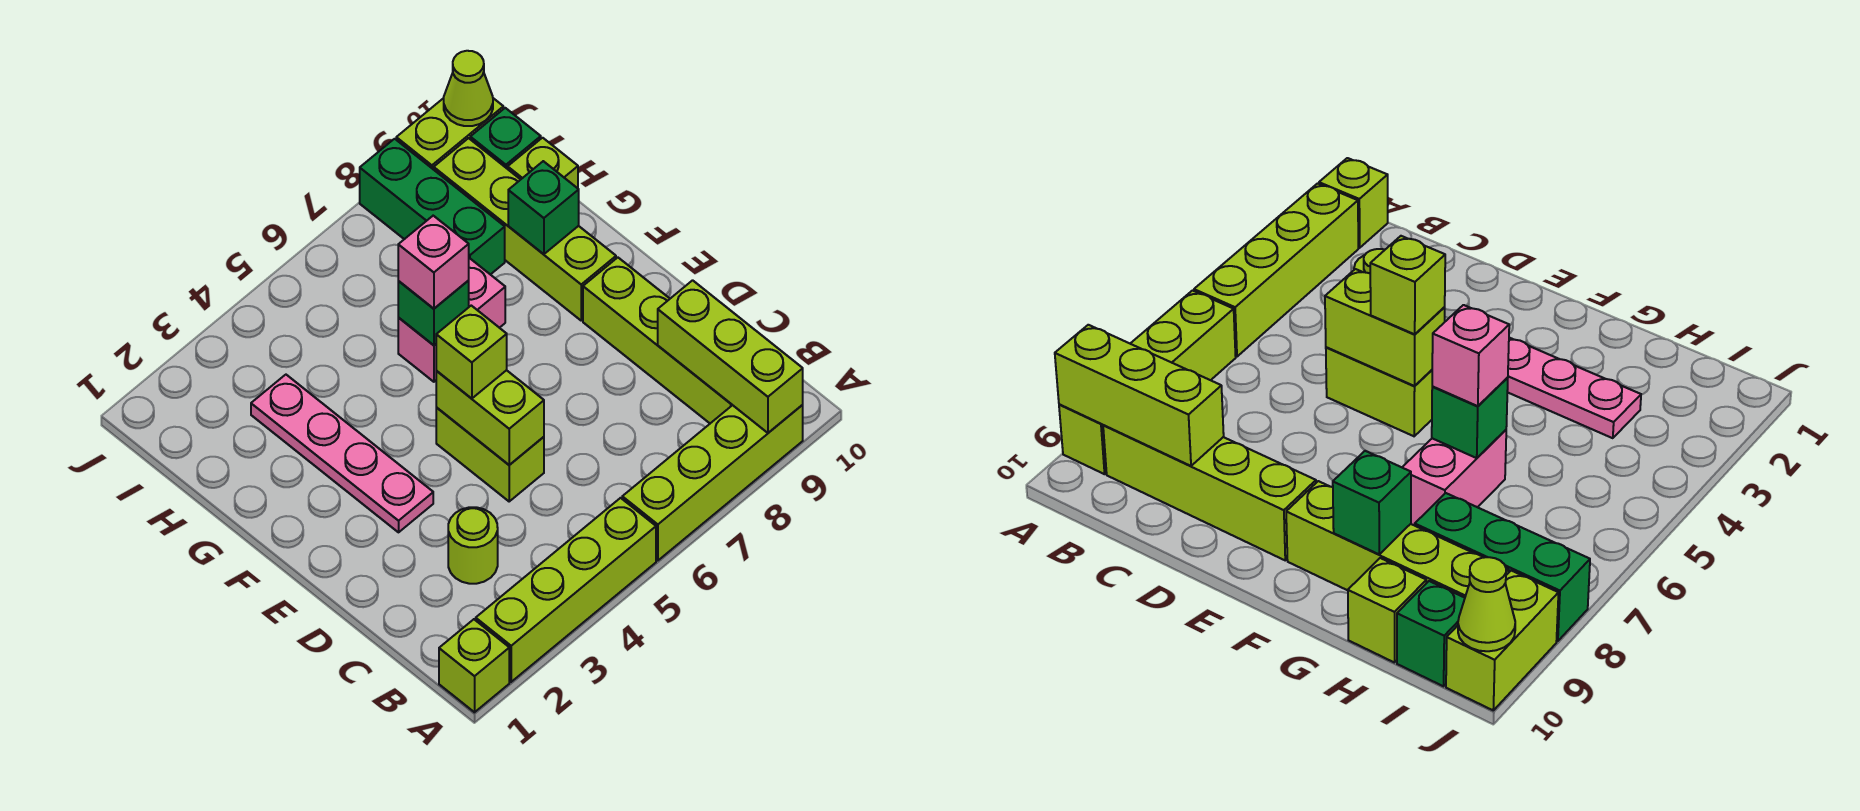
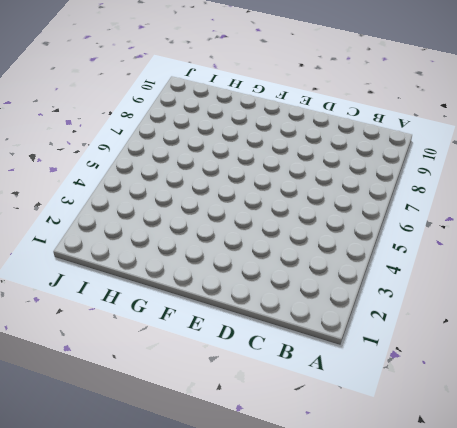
none -> lime 1x1 brick [439,619,509,712]
none -> lime 1x4 brick [476,498,656,682]
none -> lime 1x4 brick [622,405,803,561]

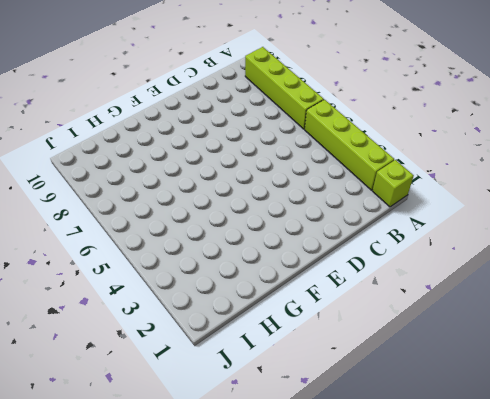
none -> lime 1x4 brick [583,258,732,423]
none -> lime 1x1 round brick [448,507,498,584]
none -> lime 1x2 brick [436,408,544,501]

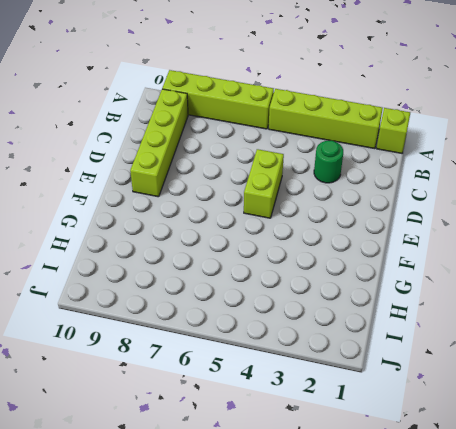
green 1x1 round brick [314,141,343,183] -> lime 1x1 round brick [448,507,498,584]
none -> pink 1x4 plate [251,375,433,532]
none -> lime 1x4 brick [434,138,616,320]
none -> pink 1x2 brick [398,259,505,382]

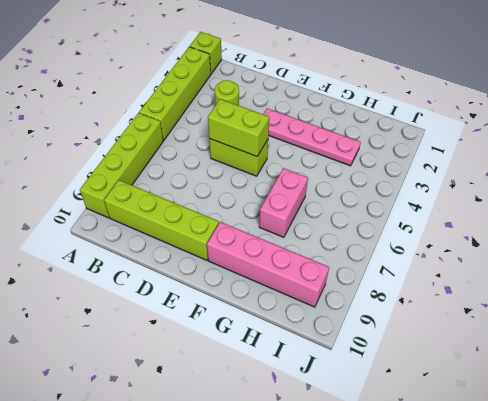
pink 1x4 brick [207,222,329,307] -> lime 1x4 brick [434,138,616,320]
none -> green 1x3 brick [360,139,505,275]
none -> lime 1x1 brick [508,138,578,188]
none -> green 1x1 brick [470,108,541,169]

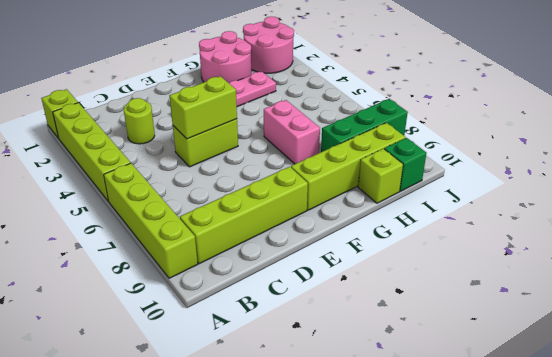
pink 2x2 round brick [199,31,251,83] -> none
pink 2x2 round brick [243,17,294,73] -> none
none -> lime 1x2 brick [396,98,503,170]
none -> lime 1x3 brick [658,280,803,433]
none -> green 1x1 brick [398,281,469,345]

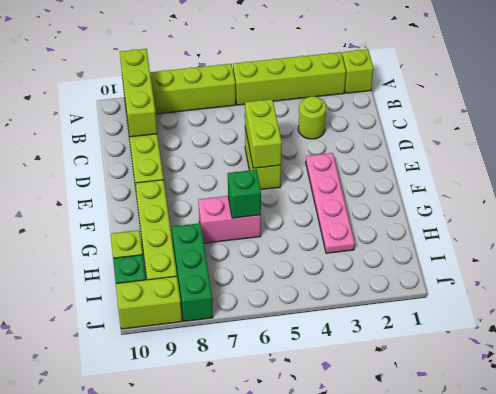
none -> green 1x1 brick [508,161,579,254]
none -> lime 1x1 cone [444,51,493,126]
none -> lime 1x1 brick [436,306,507,398]

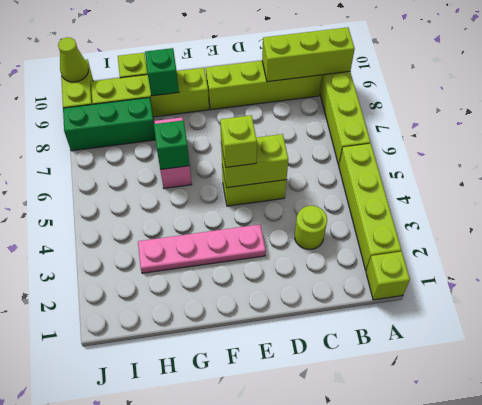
none -> green 1x1 brick [470,108,541,169]
none -> pink 1x1 brick [398,216,469,309]

